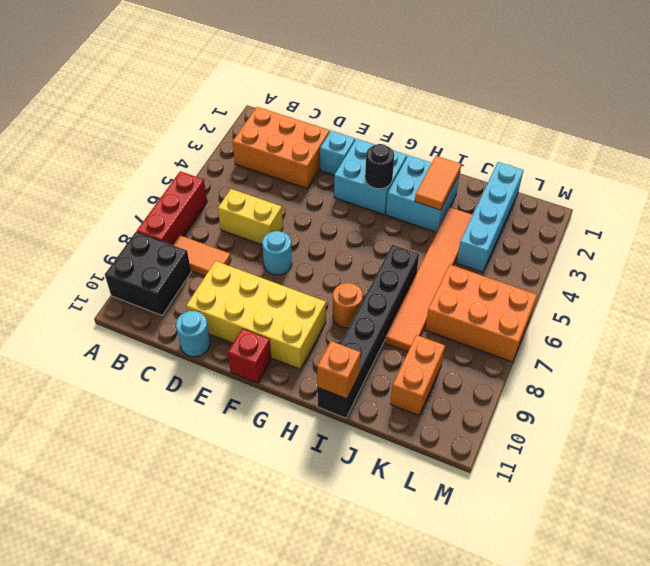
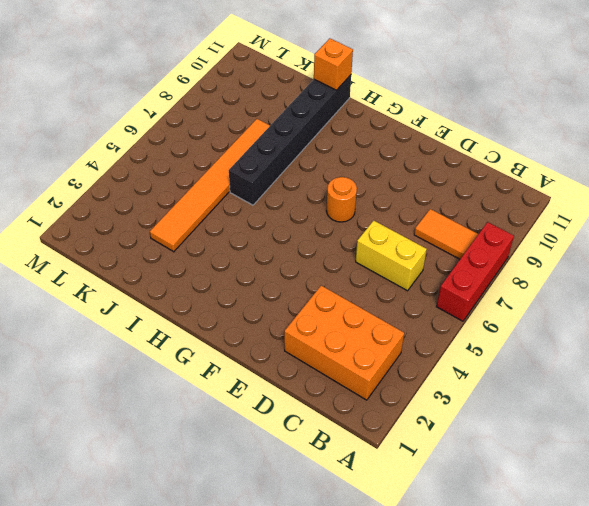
orange 1x1 round brick [326,177,357,222] -> orange 1x1 round brick moved to [333,283,363,328]
none -> black 2x2 brick [105,232,191,315]
none -> yellow 2x4 brick [186,261,326,369]
none -> cyan 1x1 round brick [176,311,210,357]

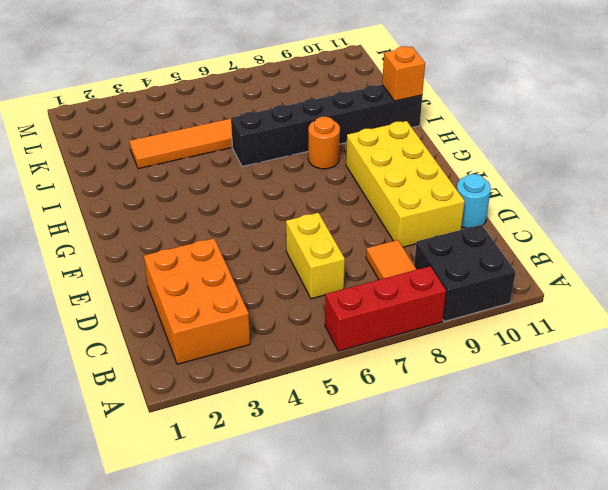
none -> cyan 1x1 brick [320,131,355,175]
none -> cyan 1x1 round brick [262,231,292,275]
none -> cyan 2x2 brick [334,139,407,214]

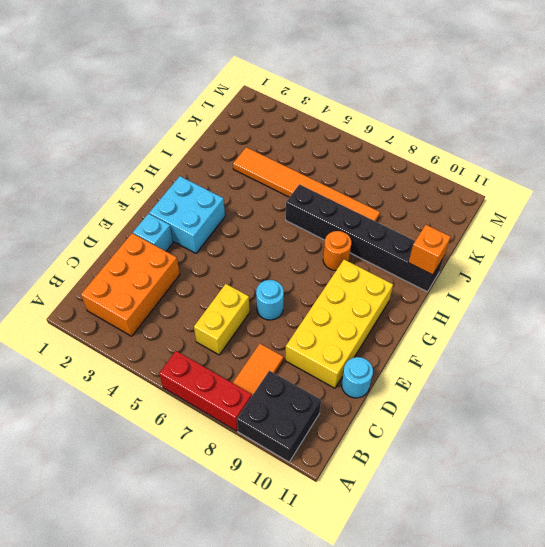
none -> red 1x1 brick [228,329,271,383]
none -> cyan 2x2 brick [386,155,460,232]
none -> cyan 1x4 brick [456,162,524,272]

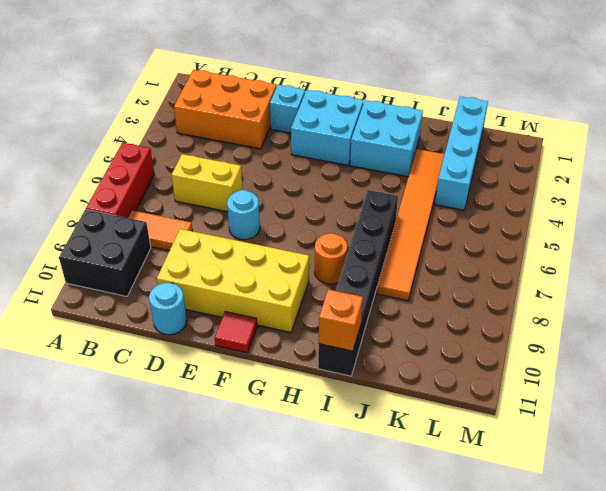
red 1x1 tile [215,312,257,353] -> red 1x1 brick [228,329,271,383]
none -> orange 2x3 brick [425,265,537,362]
none -> orange 1x2 brick [391,335,445,415]
none -> black 1x1 round brick [365,144,394,189]

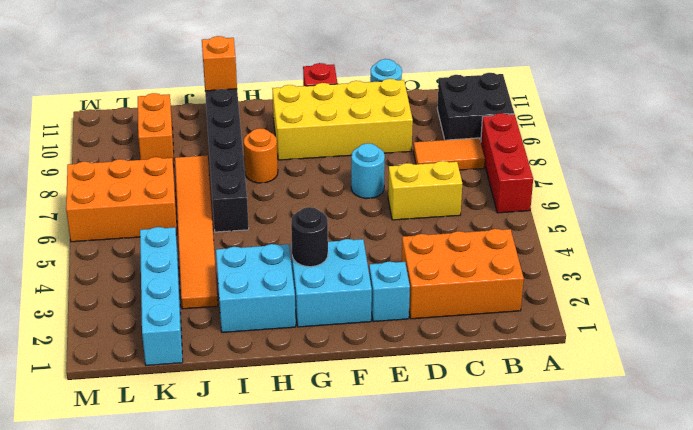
none -> orange 1x2 tile [415,156,461,210]

